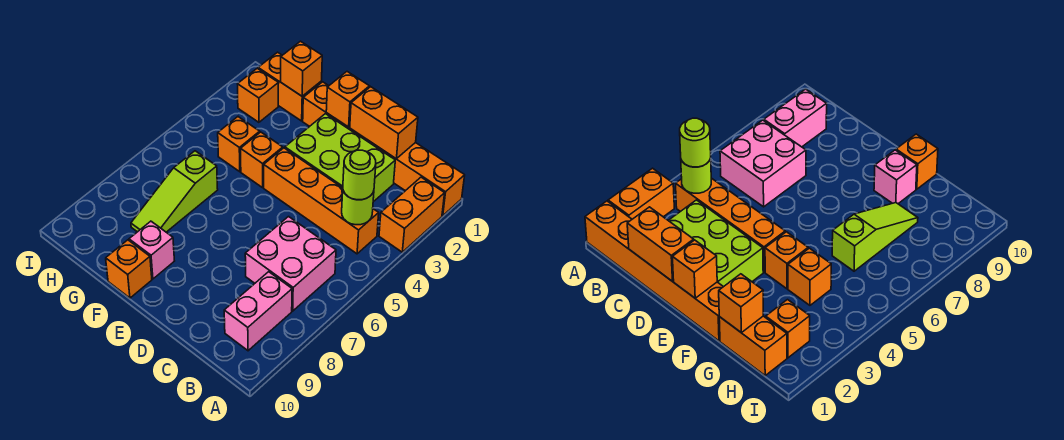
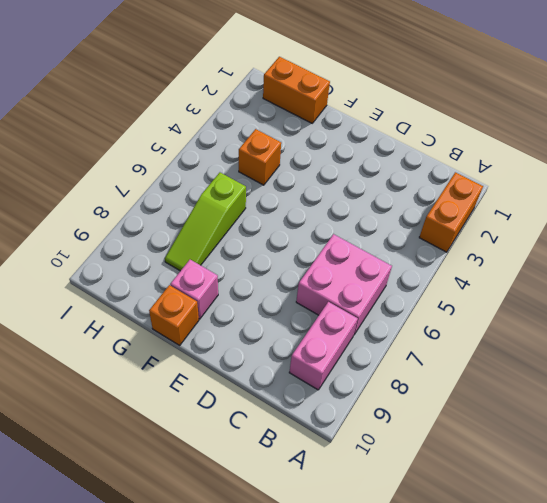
none -> orange 1x6 brick [303,82,465,216]
none -> orange 1x4 brick [264,148,379,254]
none -> lime 2x3 brick [285,114,395,202]

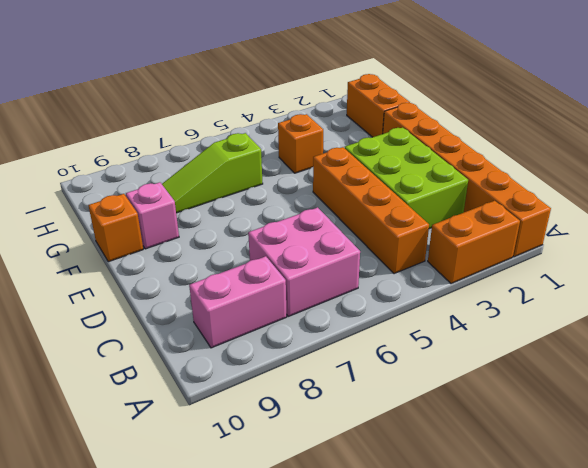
none -> orange 1x1 brick [241,132,283,188]
none -> orange 1x1 brick [238,68,279,122]
none -> lime 1x1 round brick [342,191,374,225]

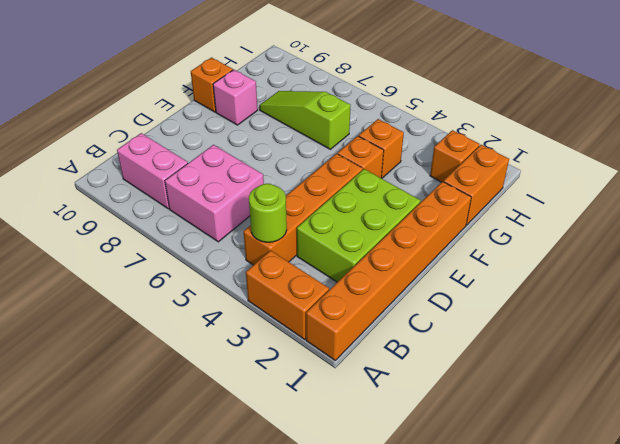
none -> orange 1x2 brick [350,87,418,159]
none -> orange 1x1 brick [326,72,369,127]
none -> orange 1x1 brick [281,41,322,96]

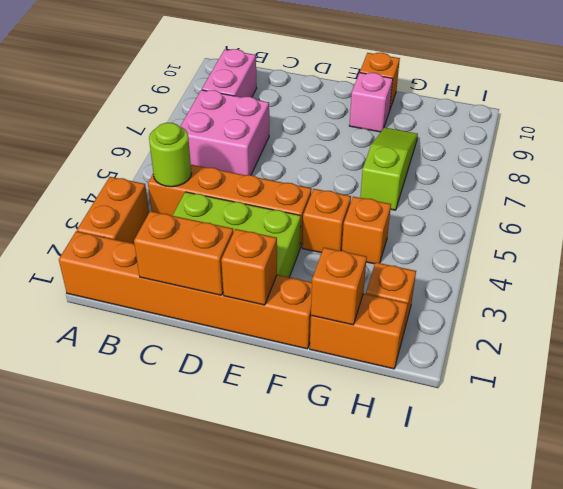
none -> lime 1x1 round brick [343,150,376,200]

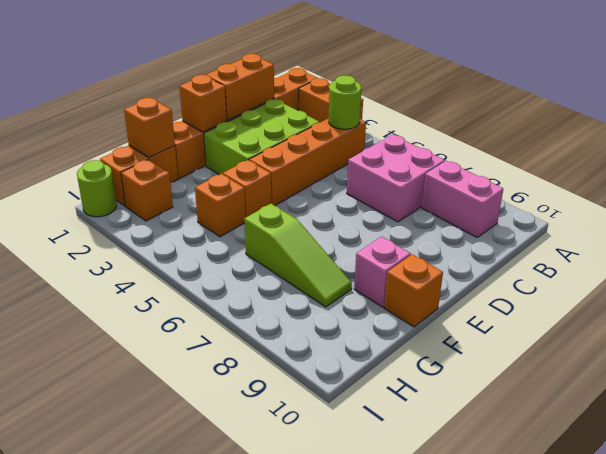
lime 1x1 round brick [77,160,117,217] -> lime 1x1 round brick moved to [343,150,376,200]

